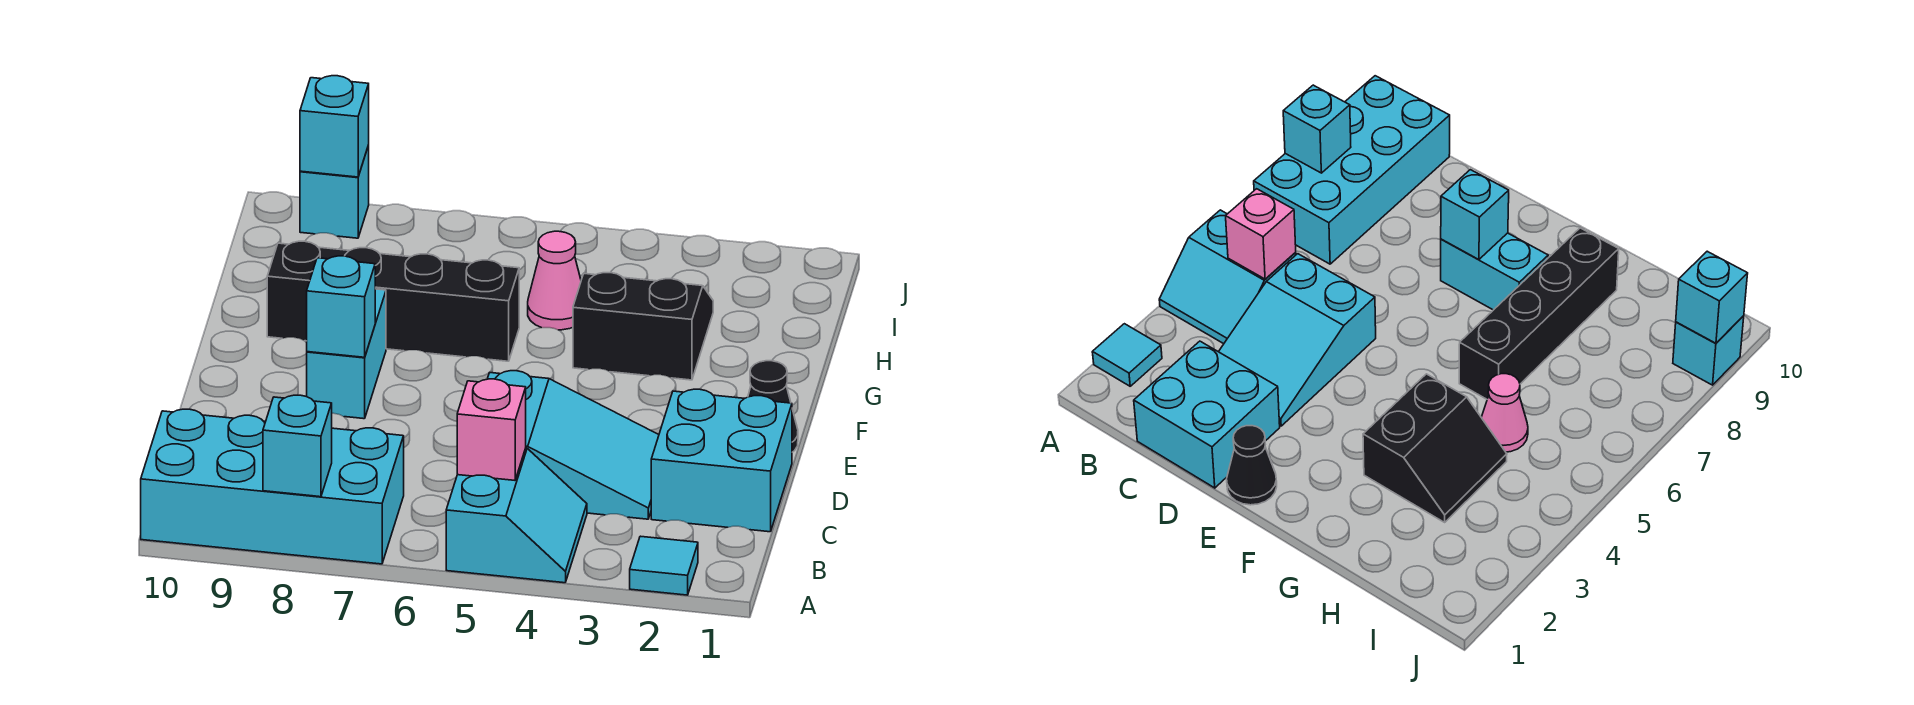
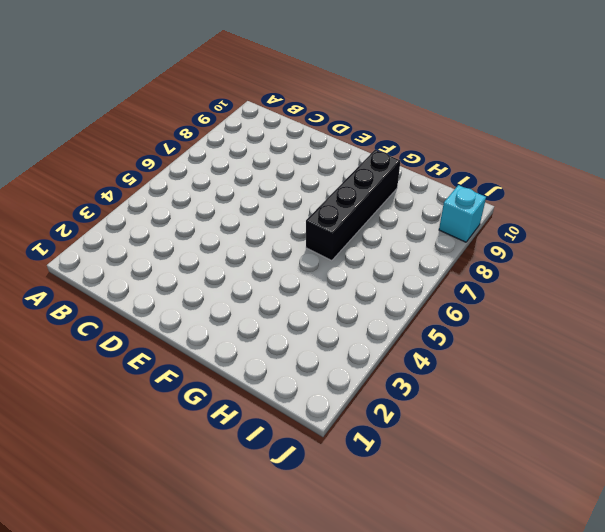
none -> cyan 1x1 tile [630,536,698,595]
none -> cyan 2x2 slope [446,448,587,583]
none -> cyan 2x4 brick [141,409,404,564]

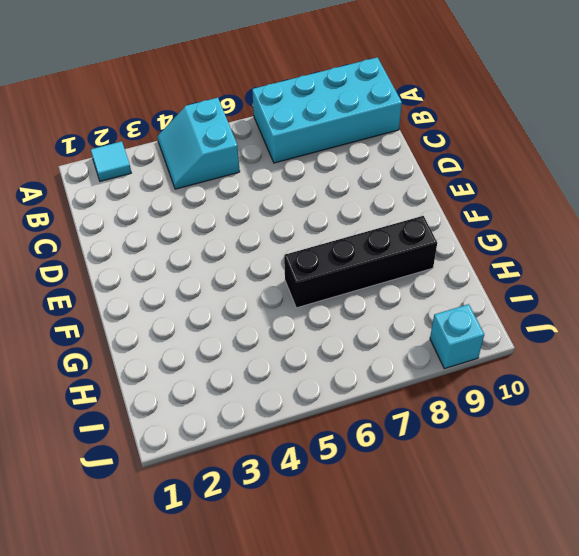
none -> cyan 2x2 brick [651,389,792,532]
none -> cyan 2x3 slope [488,371,659,519]
none -> black 1x1 cone [748,361,798,452]

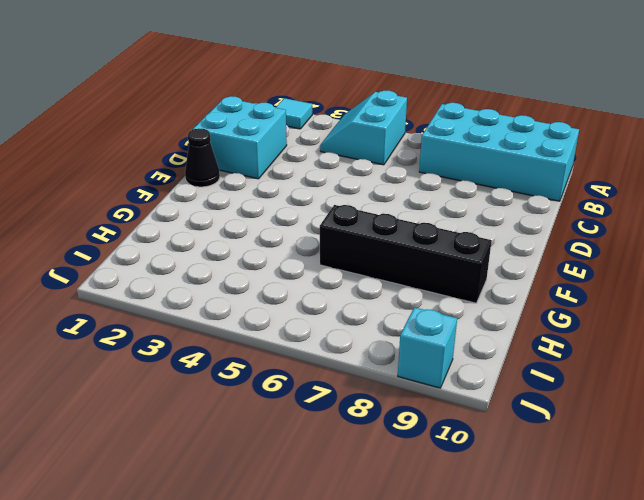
none -> cyan 2x3 slope [488,371,659,519]
none -> cyan 1x2 brick [307,289,386,419]
none -> black 2x2 slope [573,273,713,380]

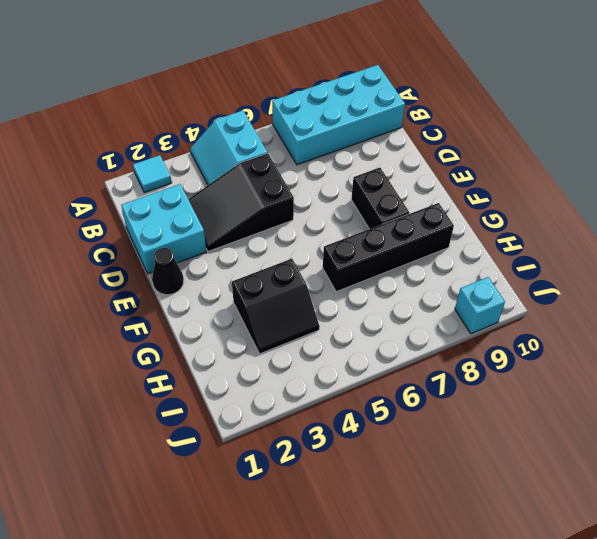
black 2x3 slope [188,153,294,251] -> cyan 2x3 slope [488,371,659,519]
black 1x2 brick [351,168,409,229] -> cyan 1x2 brick [307,289,386,419]
none -> pink 1x1 cone [528,231,581,330]
none -> cyan 1x1 brick [263,395,332,497]
none -> pink 1x1 brick [457,379,526,480]

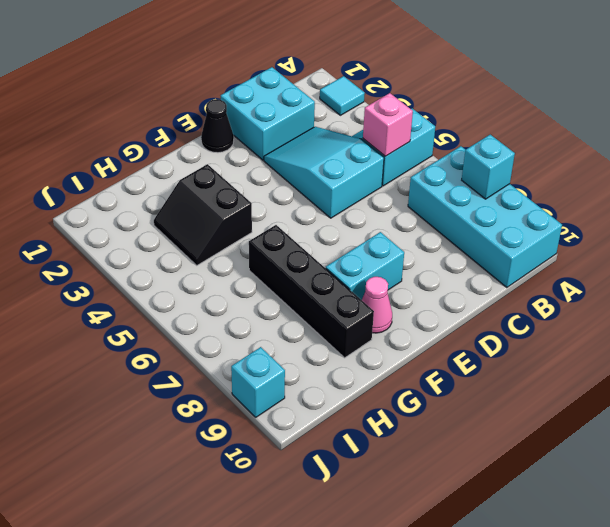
pink 1x1 cone [362,277,392,333] -> pink 1x1 cone moved to [528,231,581,330]
none -> cyan 1x1 brick [307,256,375,357]
none -> cyan 1x1 brick [300,76,369,177]

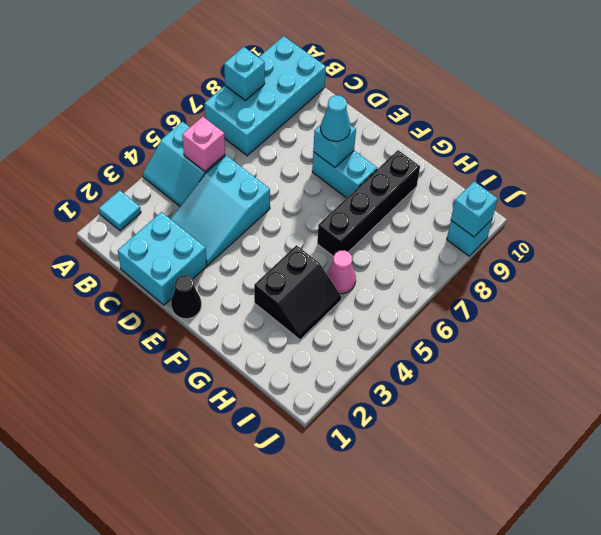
cyan 1x1 cone [321,95,350,141] -> none

